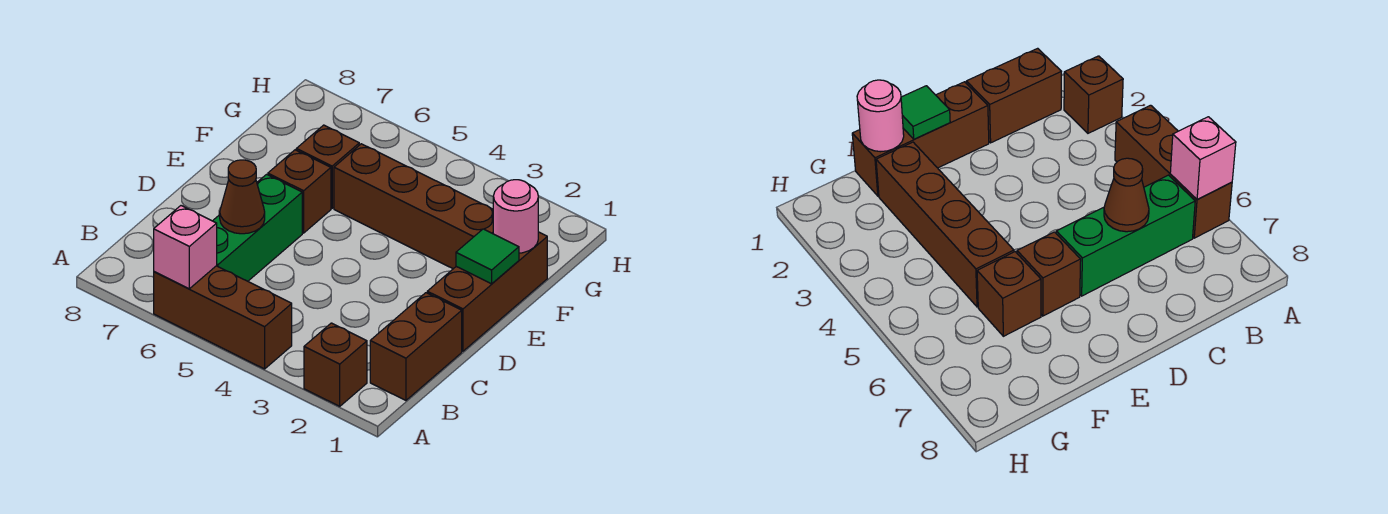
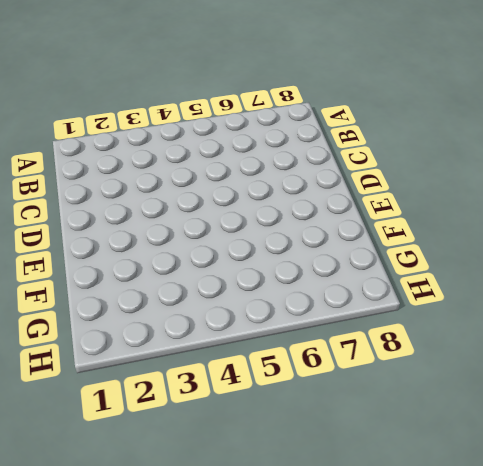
none -> brown 1x1 brick [304,323,367,406]
none -> brown 1x3 brick [154,266,292,369]
none -> brown 1x2 brick [370,293,462,400]

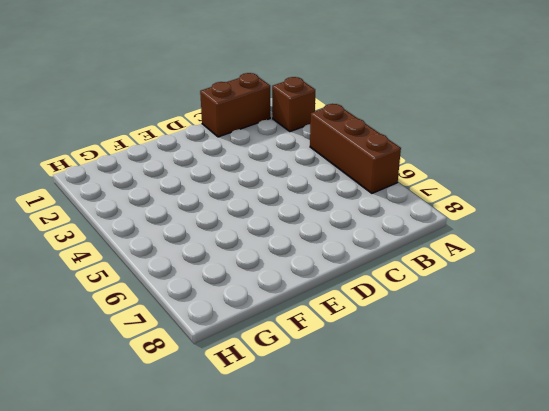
none -> green 1x3 brick [213,174,302,281]
none -> brown 1x3 brick [427,232,547,351]
none -> brown 1x1 brick [268,150,331,233]

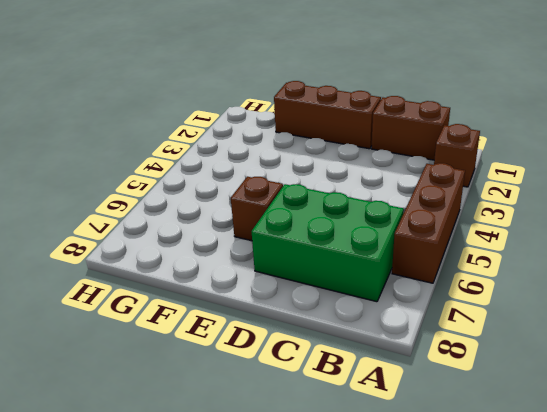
green 2x3 brick [251,184,404,302] -> green 1x3 brick [213,174,302,281]
none -> brown 1x4 brick [334,144,493,269]
none -> brown 1x1 brick [296,125,359,208]
none -> pink 1x1 brick [154,206,217,289]

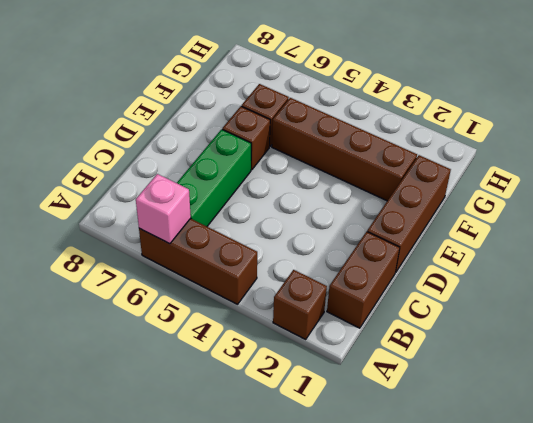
none -> brown 1x1 cone [220,160,265,234]
none -> green 1x1 tile [456,229,519,284]
none -> pink 1x1 round brick [493,180,538,253]

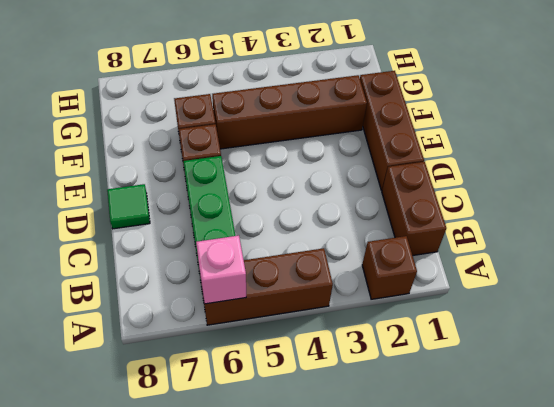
green 1x1 tile [107,184,150,229] -> green 1x1 tile moved to [456,229,519,284]
none -> brown 1x1 cone [220,160,265,234]
none -> pink 1x1 round brick [493,180,538,253]

